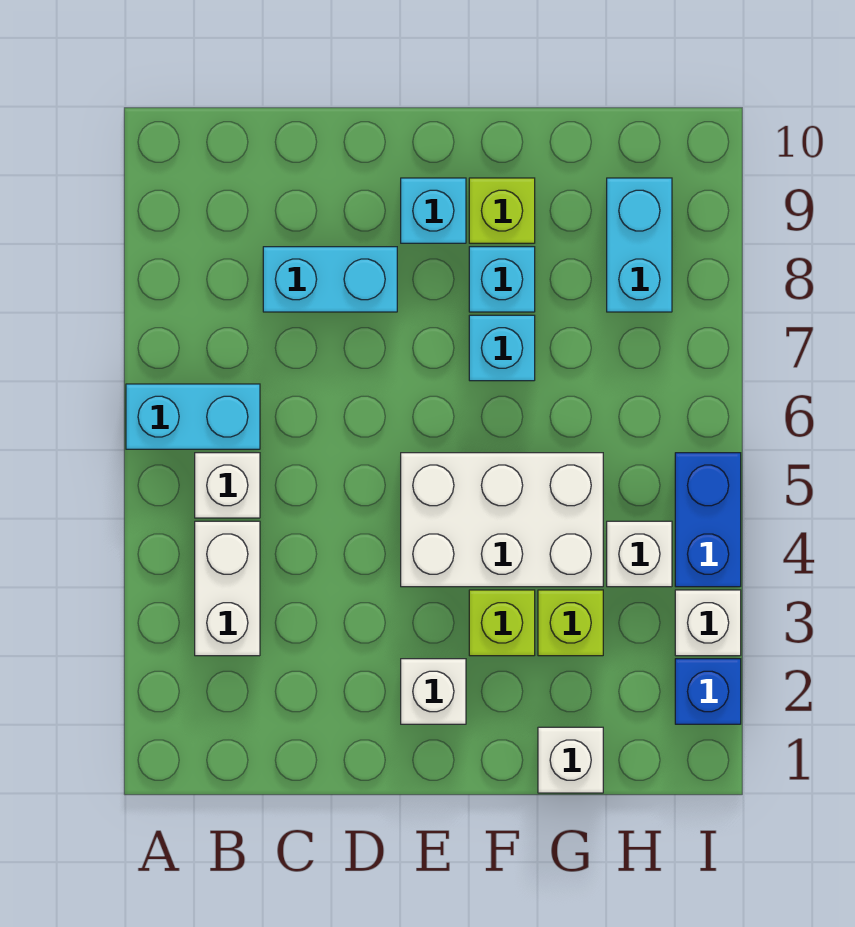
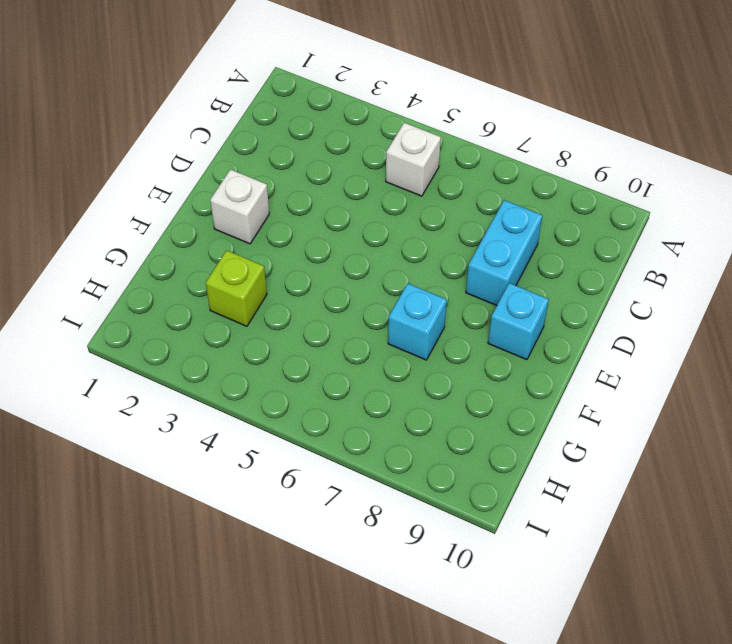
none -> cyan 1x2 brick [126,384,260,449]
none -> white 1x2 brick [195,521,260,656]
none -> white 2x3 brick [401,453,603,587]

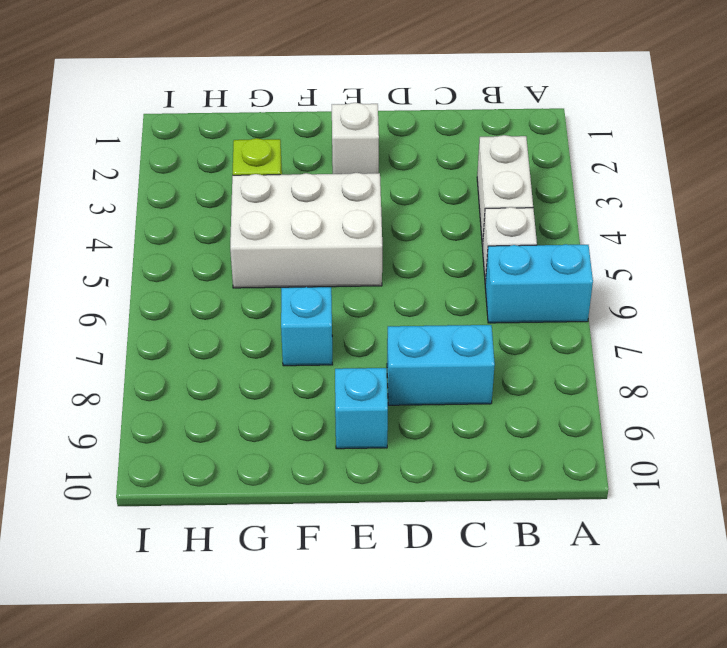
none -> lime 1x1 brick [469,590,535,656]
none -> cyan 1x1 brick [469,247,535,312]
none -> lime 1x1 brick [469,178,535,243]

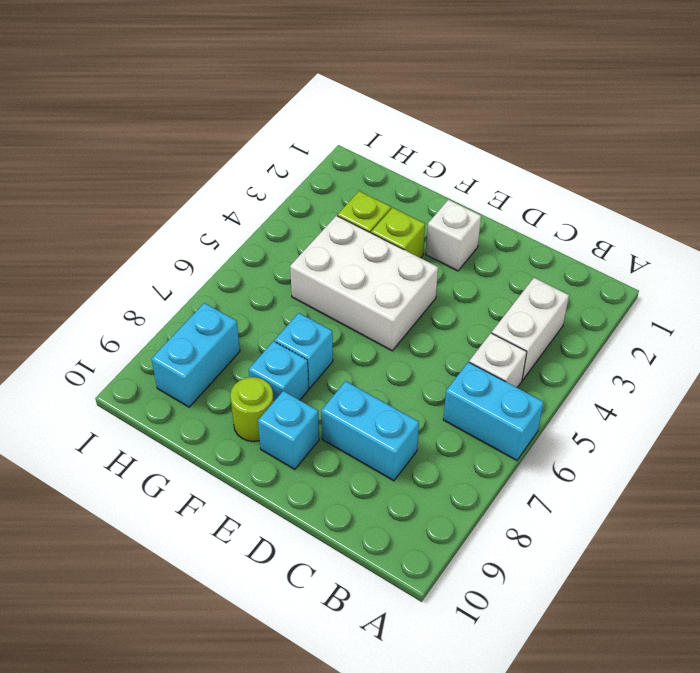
lime 1x1 round brick [230,377,274,442] -> lime 1x1 brick [469,178,535,243]
none -> white 1x1 brick [538,727,603,793]
none -> white 1x1 brick [607,521,672,587]
none -> blue 1x1 brick [675,659,741,724]

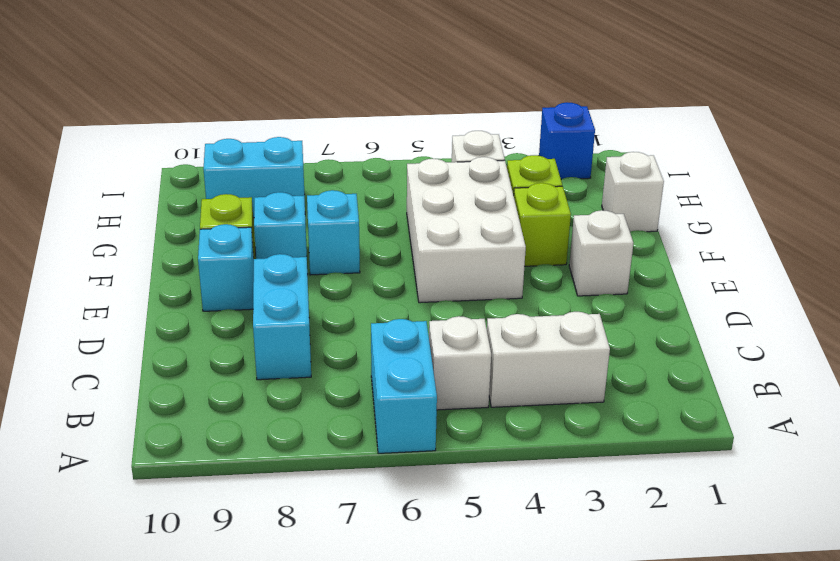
none -> white 1x1 brick [675,590,741,656]
none -> blue 1x2 brick [675,453,741,587]

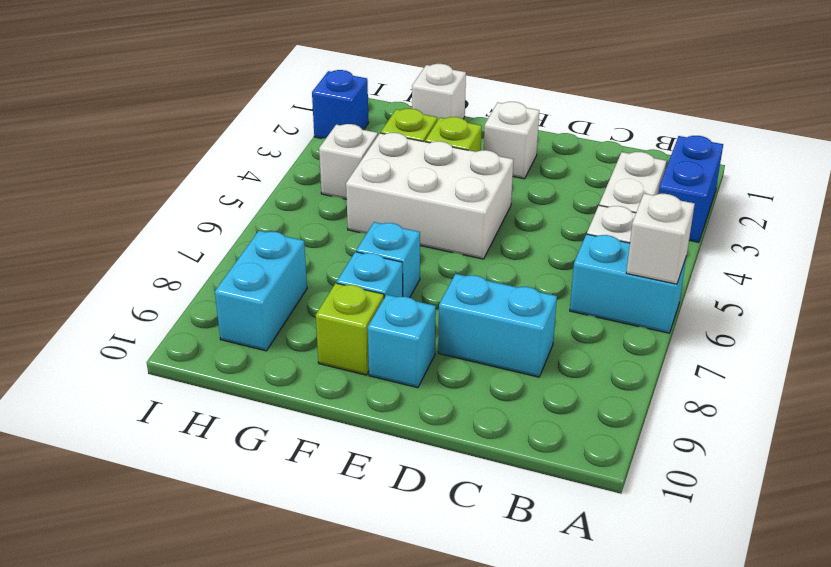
blue 1x2 brick [659,136,723,242] -> blue 1x2 brick moved to [675,453,741,587]
white 1x1 brick [626,193,695,284] -> white 1x1 brick moved to [675,590,741,656]

